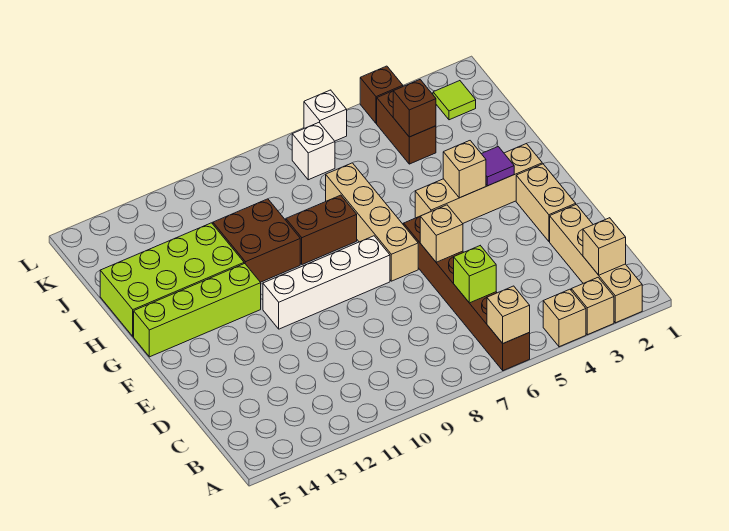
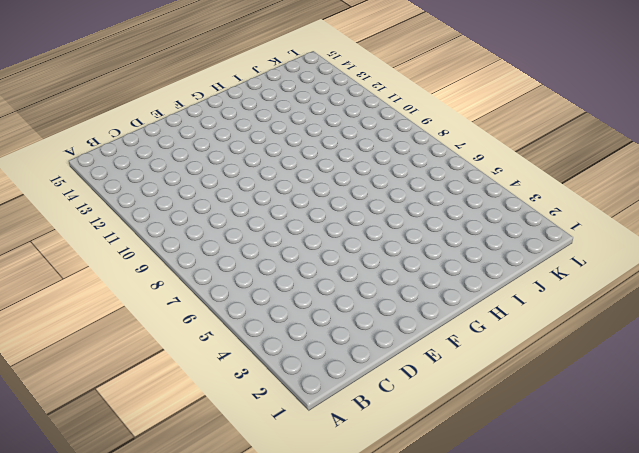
none -> tan 1x4 brick [550,204,642,323]
none -> tan 1x1 brick [571,278,614,335]
none -> tan 1x1 brick [543,289,586,347]

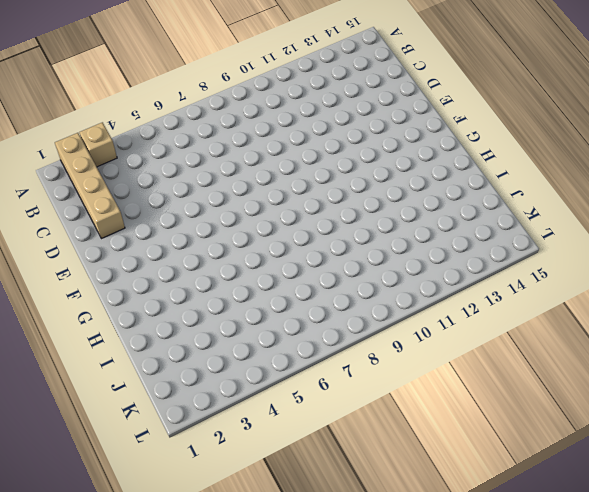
none -> tan 1x1 brick [543,289,586,347]
none -> brown 1x6 brick [404,216,530,371]
none -> tan 1x2 brick [516,164,576,241]

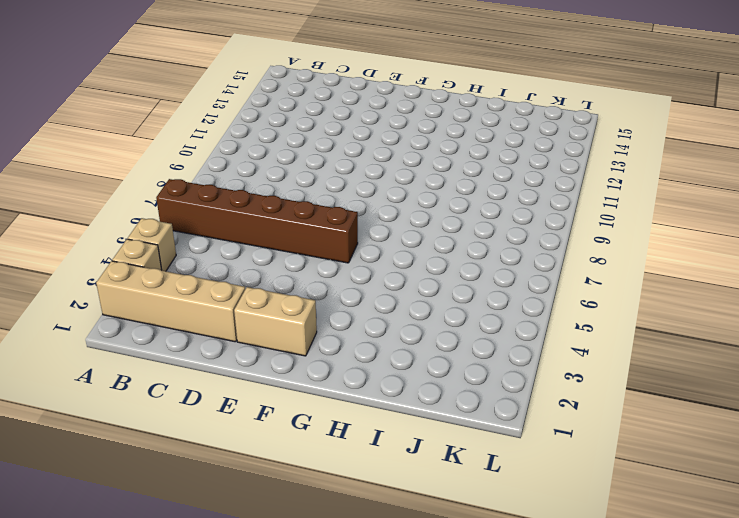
none -> tan 1x4 brick [326,163,418,281]
none -> white 1x4 brick [263,236,390,329]
none -> tan 1x4 brick [415,143,542,223]

